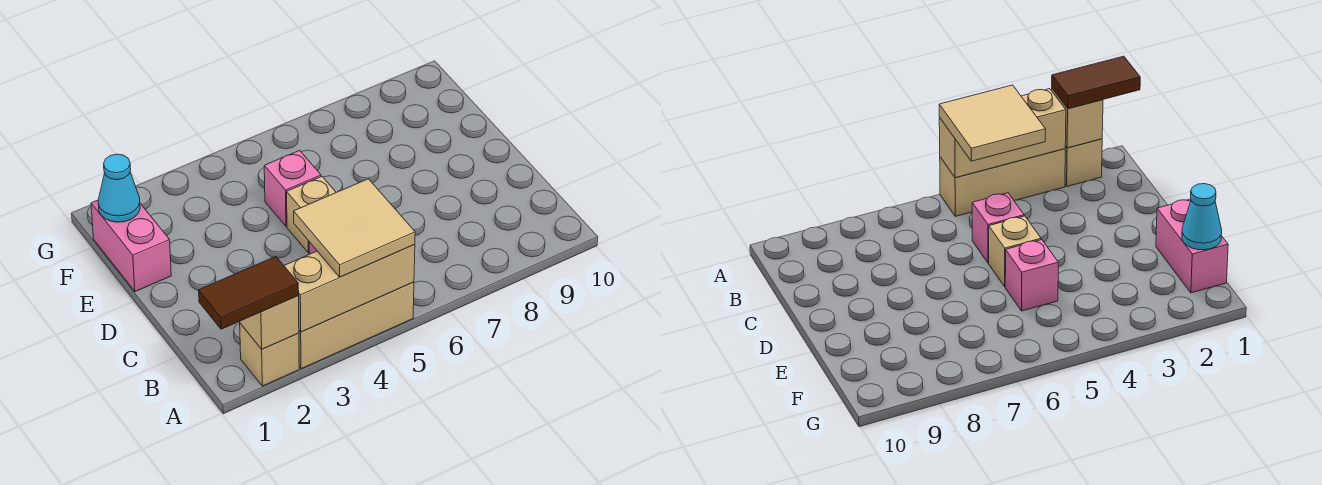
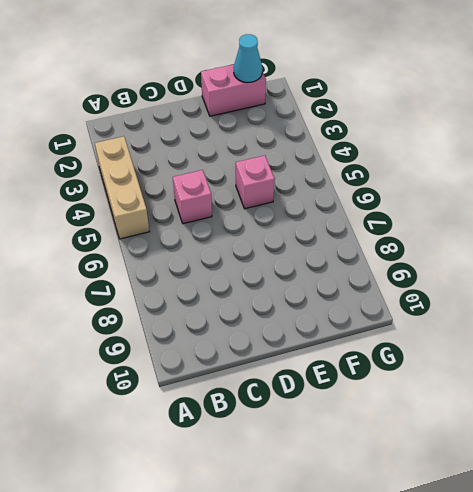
none -> tan 1x1 brick [240,323,299,386]
none -> tan 1x1 brick [287,176,336,253]

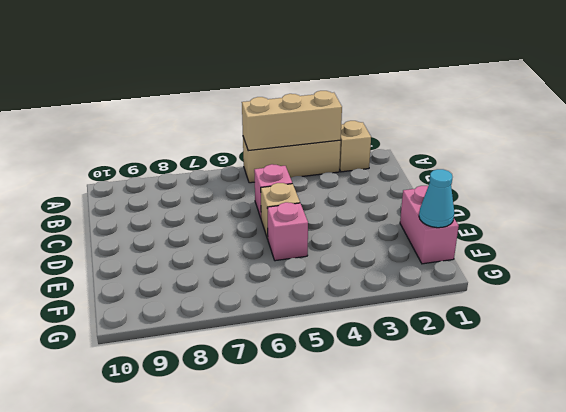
none -> tan 1x1 brick [240,296,299,349]
none -> brown 1x2 tile [199,256,299,329]

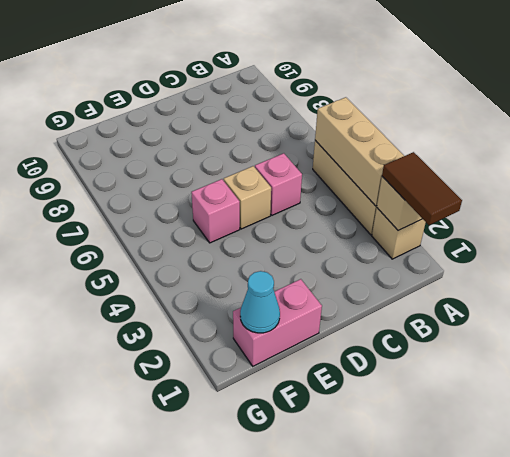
none -> tan 2x2 tile [294,179,415,277]

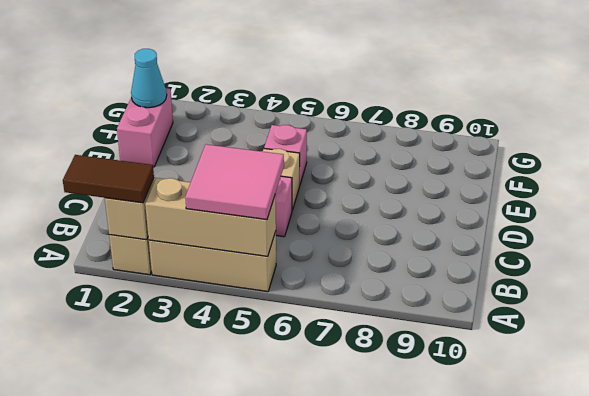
pink 2x2 tile [185,144,284,220] -> tan 2x2 tile [294,179,415,277]

